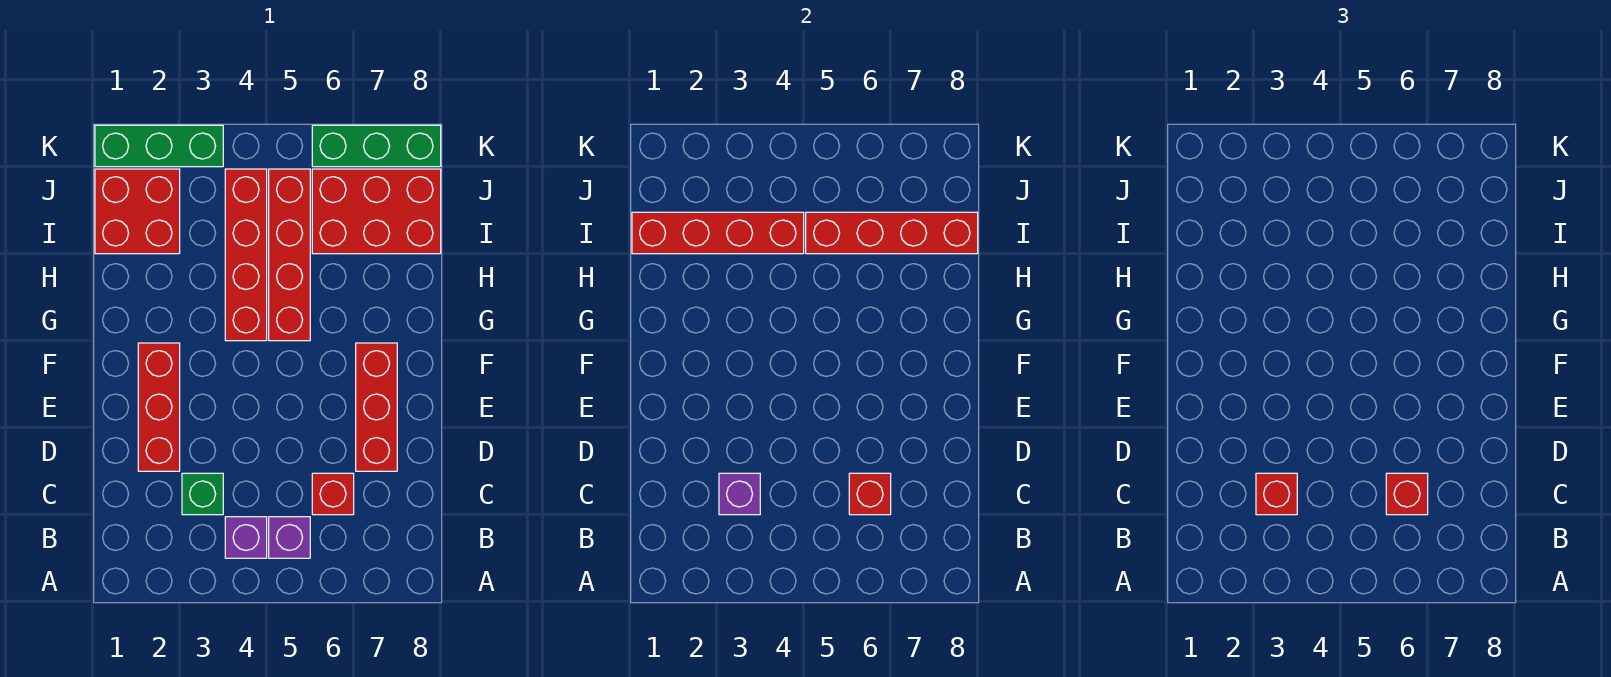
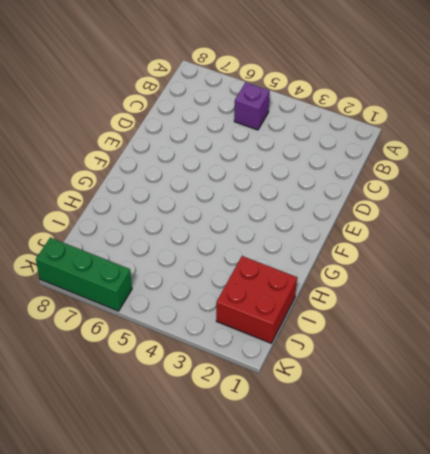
none -> purple 1x1 brick [225,517,267,558]
none -> green 1x1 brick [182,473,223,515]
none -> red 1x1 brick [312,473,354,515]

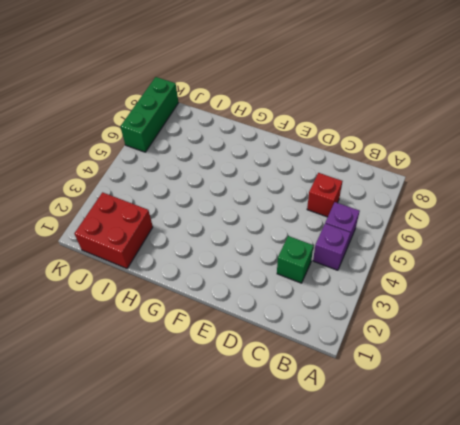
none -> red 1x3 brick [138,343,180,471]
none -> red 1x3 brick [356,343,397,471]
none -> red 1x4 brick [225,169,267,341]

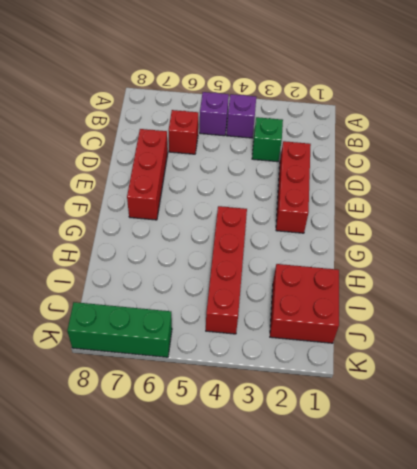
none -> red 1x4 brick [269,169,310,341]
none -> red 2x3 brick [312,169,441,254]
none -> green 1x3 brick [95,125,223,167]

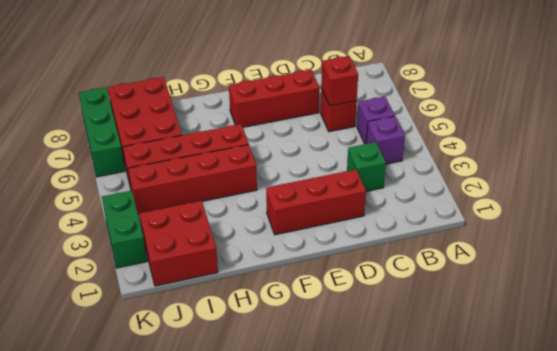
green 1x2 brick [102,191,147,268] -> green 1x3 brick [95,125,223,167]
none -> purple 1x1 brick [719,473,760,515]
none -> red 1x4 brick [632,212,804,254]
none -> red 1x4 brick [806,212,978,254]

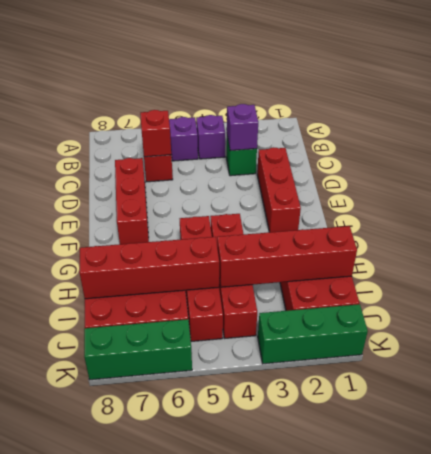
none -> red 1x1 brick [1256,473,1297,515]
none -> red 1x1 brick [1386,473,1428,515]

